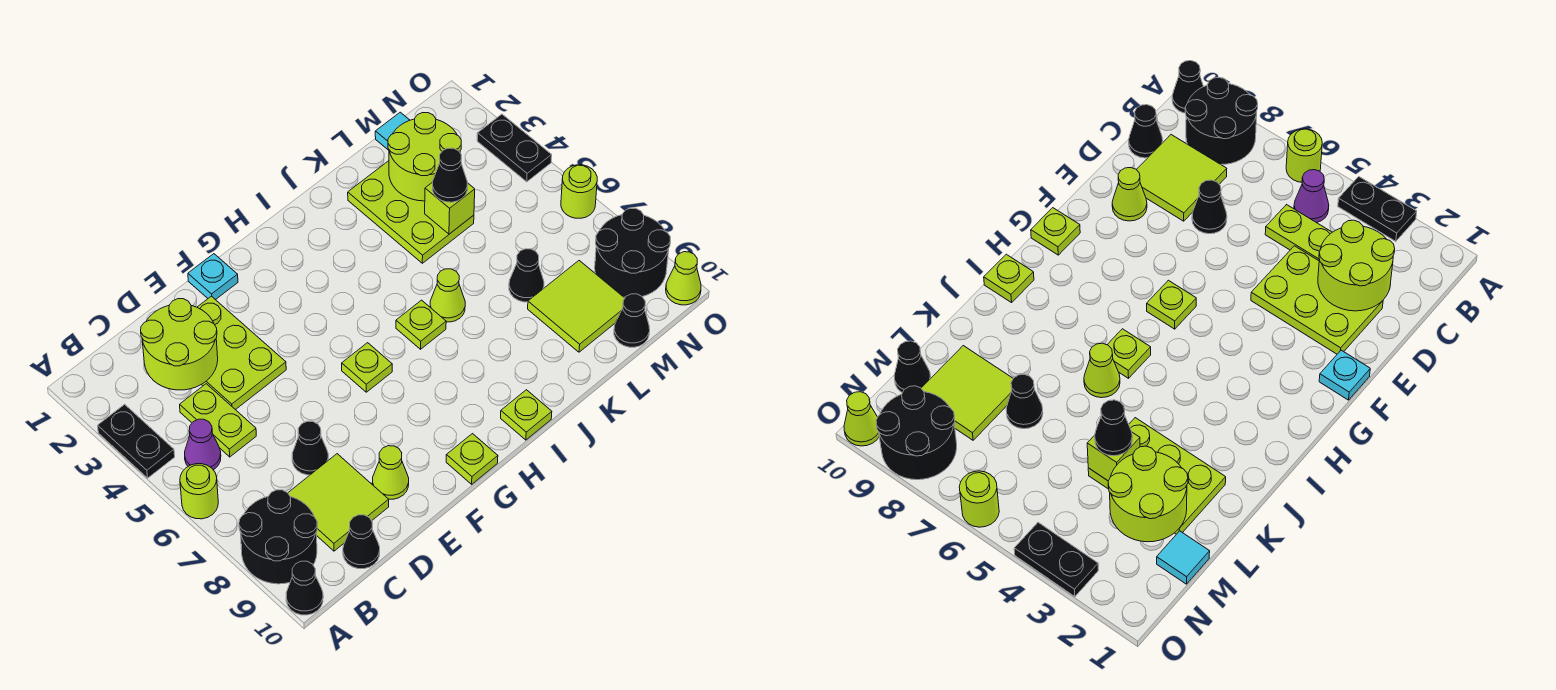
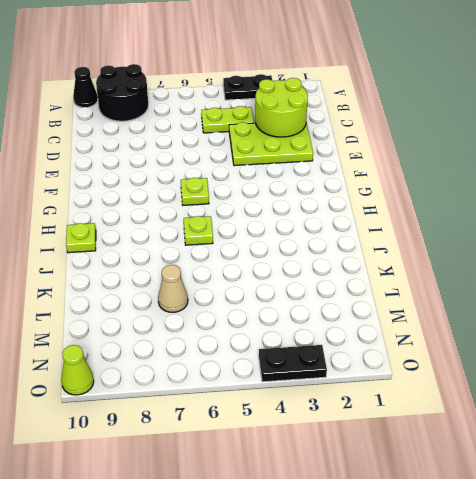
tan 1x1 cone [158,265,188,312] -> black 1x1 cone [509,249,544,302]
none -> lime 1x1 round brick [180,464,218,519]
none -> purple 1x1 cone [185,419,221,470]
none -> lime 2x2 tile [288,454,389,551]
none -> black 1x1 cone [343,515,380,569]

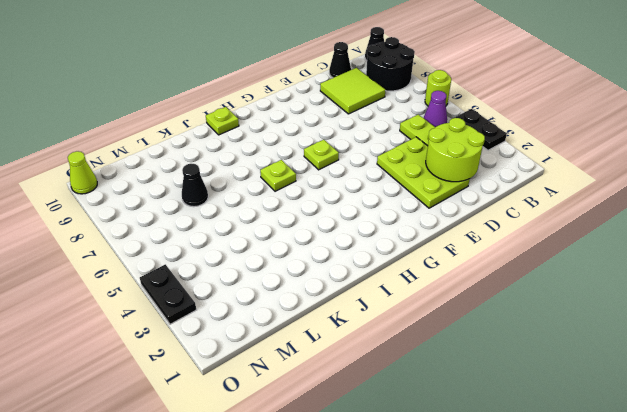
none -> black 1x1 cone [292,421,328,475]
none -> lime 1x1 cone [372,446,409,499]
none -> cyan 1x1 plate [188,254,238,300]
none -> lime 1x1 plate [446,434,498,484]

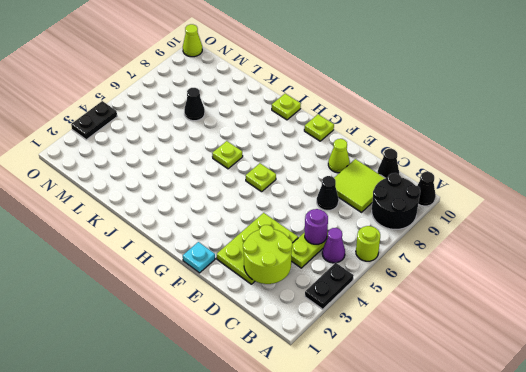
purple 1x1 round brick [305,209,328,244] -> none
none -> lime 1x1 cone [430,269,465,322]
none -> lime 2x3 plate [348,161,474,263]
none -> lime 2x2 tile [528,261,625,352]
none -> cyan 1x1 tile [375,112,410,150]

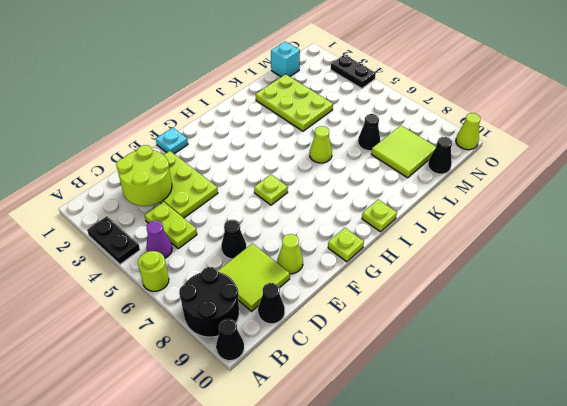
cyan 1x1 brick [271,42,300,77] -> cyan 1x1 tile [375,112,410,150]
none -> lime 1x1 plate [396,300,446,349]
none -> black 2x2 round brick [595,208,670,297]
none -> lime 1x1 round brick [561,165,597,218]
none -> lime 2x2 round brick [388,113,461,201]

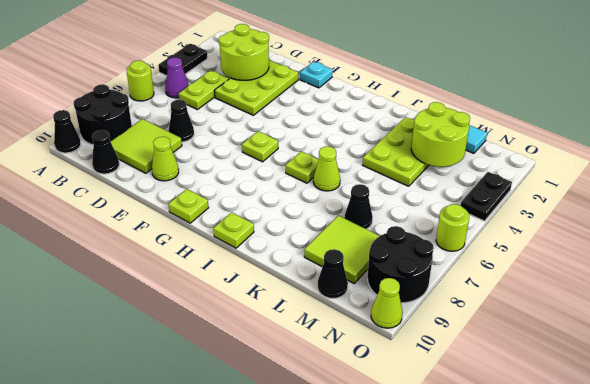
none -> lime 1x1 brick [425,182,475,234]
none -> black 1x1 cone [432,148,467,202]

